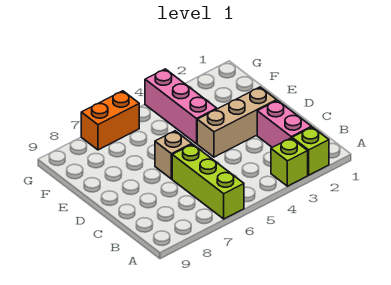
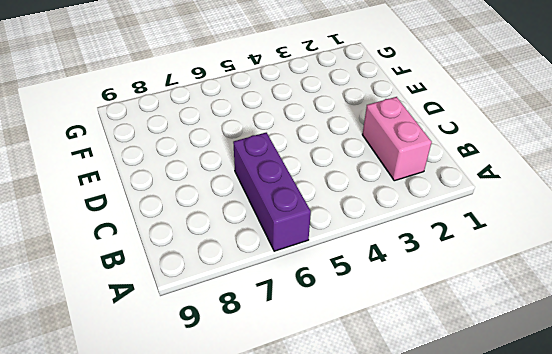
purple 1x3 brick [233,133,311,251] -> lime 1x3 brick [172,144,244,219]
none -> lime 1x1 brick [292,127,329,175]
none -> lime 1x1 brick [271,138,308,186]

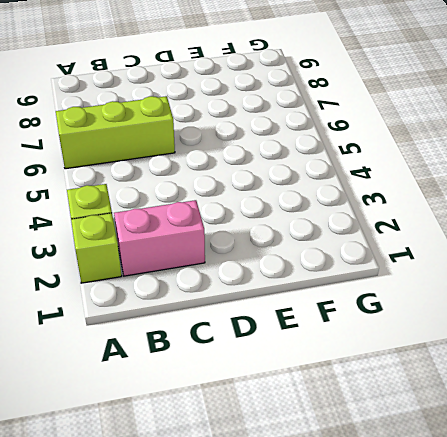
none -> tan 1x3 brick [197,87,277,157]
none -> tan 1x1 brick [155,131,192,179]

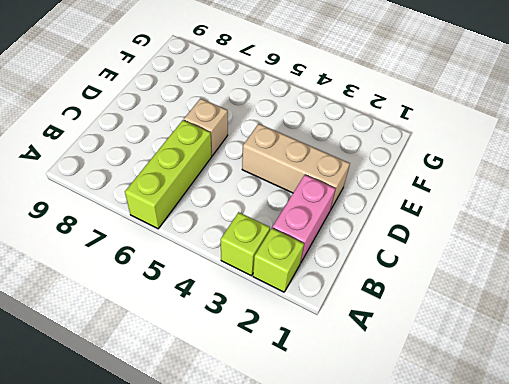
none -> pink 1x3 brick [145,69,217,144]
none -> orange 1x2 brick [81,91,139,150]

